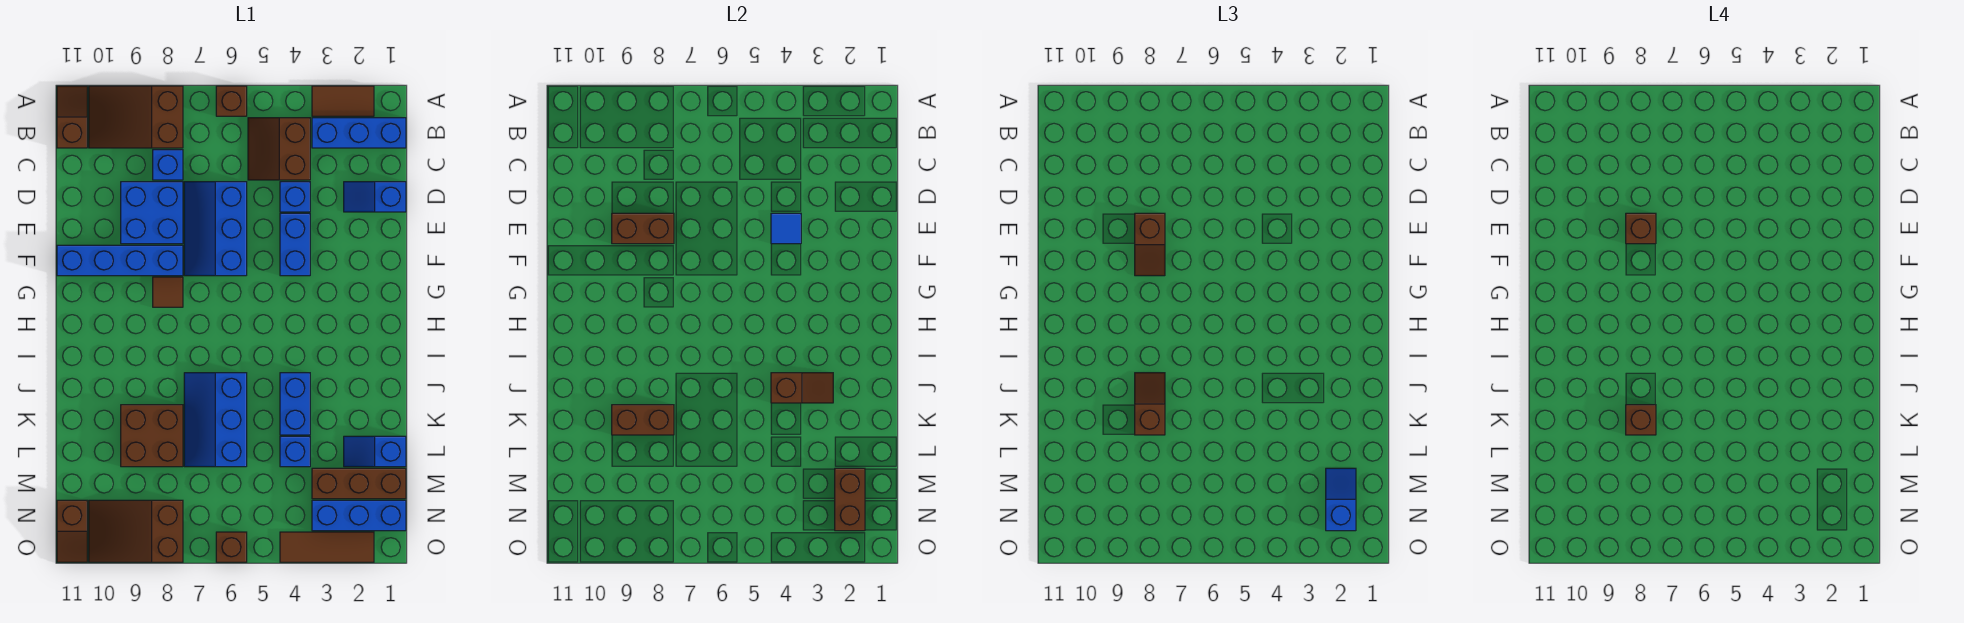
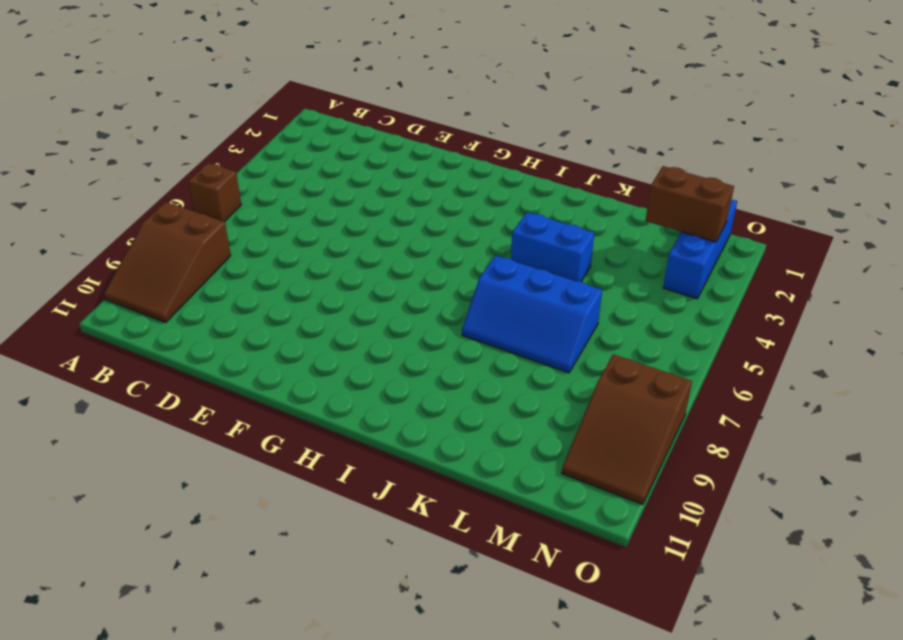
none -> brown 1x2 tile [312,86,374,116]
none -> brown 1x2 slope [57,86,87,148]
none -> blue 1x3 brick [312,118,406,148]
none -> brown 2x2 slope [248,118,310,180]

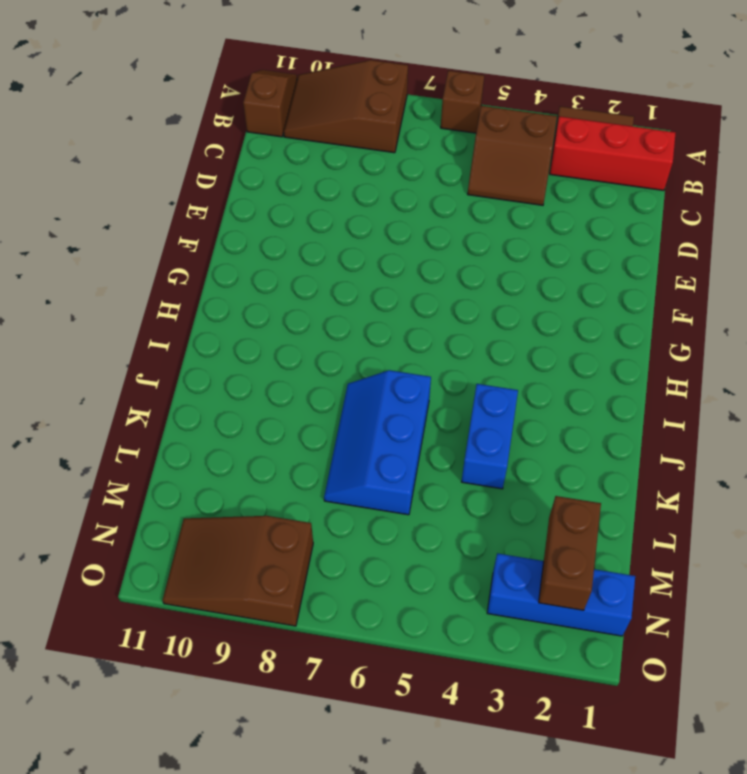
red 1x3 brick [550,116,676,191] -> blue 1x3 brick [312,118,406,148]
brown 2x2 slope [468,106,557,205] -> brown 2x2 slope turned to [248,118,310,180]
none -> blue 1x1 brick [153,150,183,180]
none -> blue 1x2 slope [344,182,406,212]
none -> blue 1x1 brick [280,182,310,212]
none -> blue 2x3 slope [184,182,247,276]

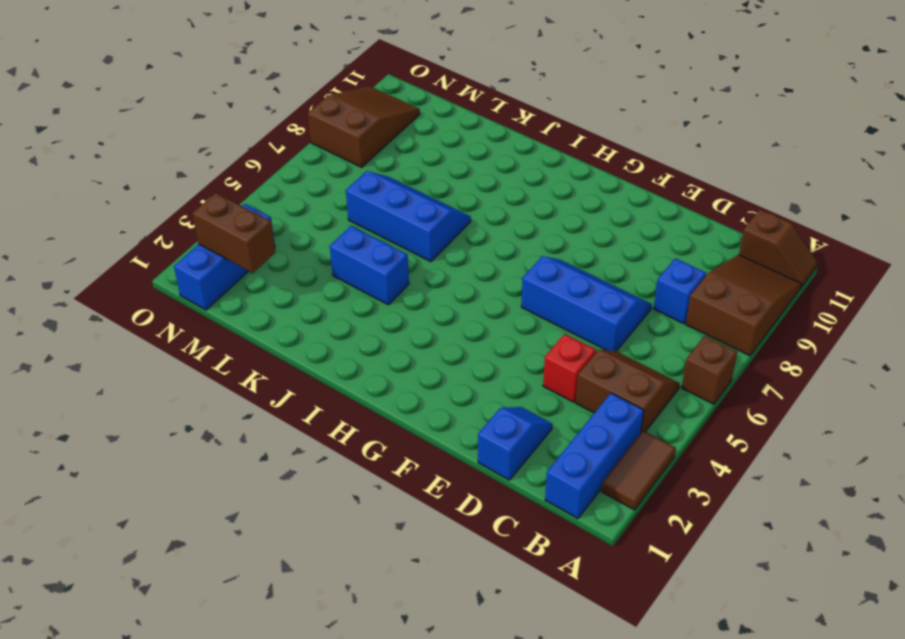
red 1x1 brick [543,334,596,402] -> blue 1x1 brick [280,182,310,212]
none -> blue 2x2 brick [121,182,183,244]
none -> blue 1x2 brick [280,213,310,276]
none -> blue 1x4 brick [57,245,183,276]
none -> brown 1x1 tile [153,277,183,307]

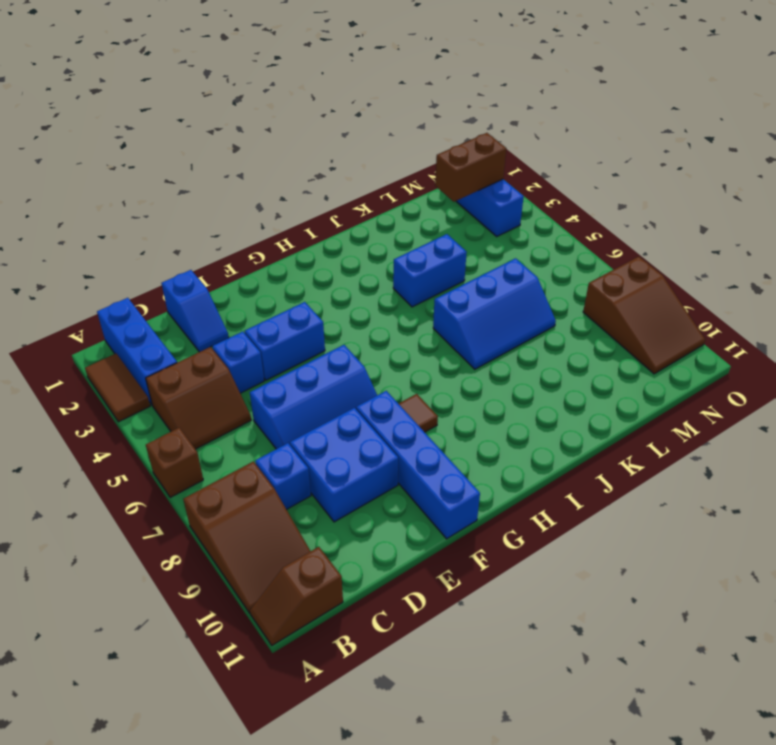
none -> brown 2x2 brick [121,405,183,467]
none -> blue 1x2 slope [344,436,406,467]
none -> blue 1x1 brick [280,436,310,467]
none -> brown 1x3 brick [312,468,406,499]

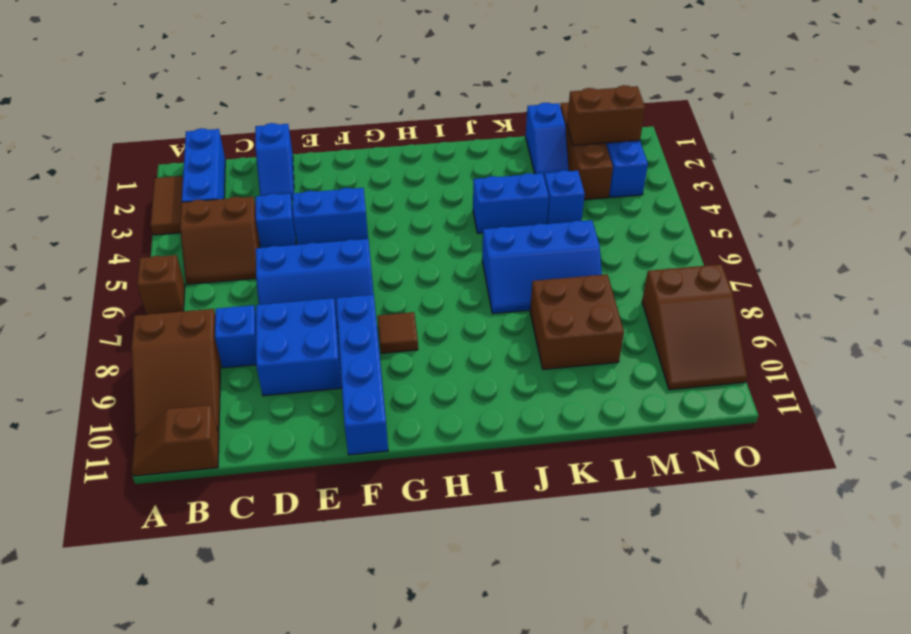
none -> brown 1x2 slope [57,500,87,562]
none -> brown 1x3 tile [280,532,374,562]
none -> brown 1x1 brick [216,532,247,562]
none -> blue 1x1 tile [771,213,801,244]

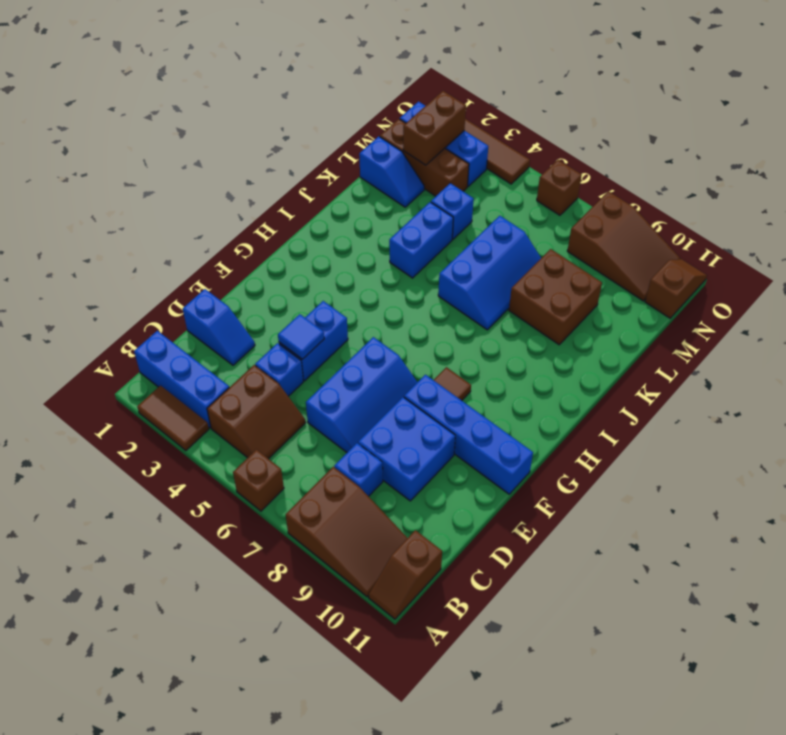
none -> brown 1x2 brick [612,213,674,244]
none -> brown 1x2 slope [771,373,833,403]
none -> brown 1x2 brick [612,405,674,435]
none -> brown 1x2 slope [1135,213,1165,276]

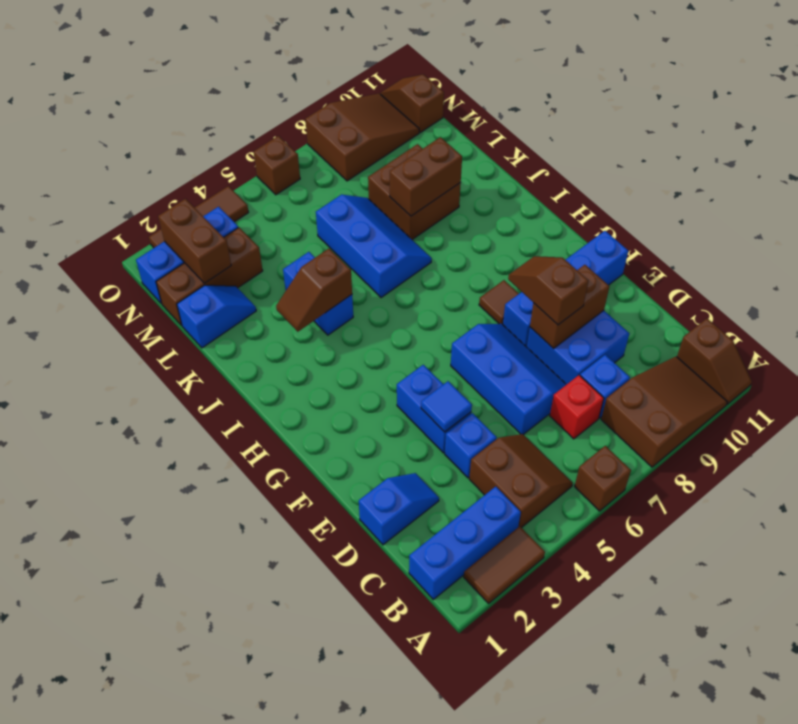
red 1x1 brick [550,375,604,439] -> none
none -> blue 1x1 brick [280,436,310,467]
none -> brown 1x2 slope [1135,373,1165,435]
none -> blue 1x2 slope [1326,468,1356,531]
none -> brown 1x1 brick [1626,213,1656,244]

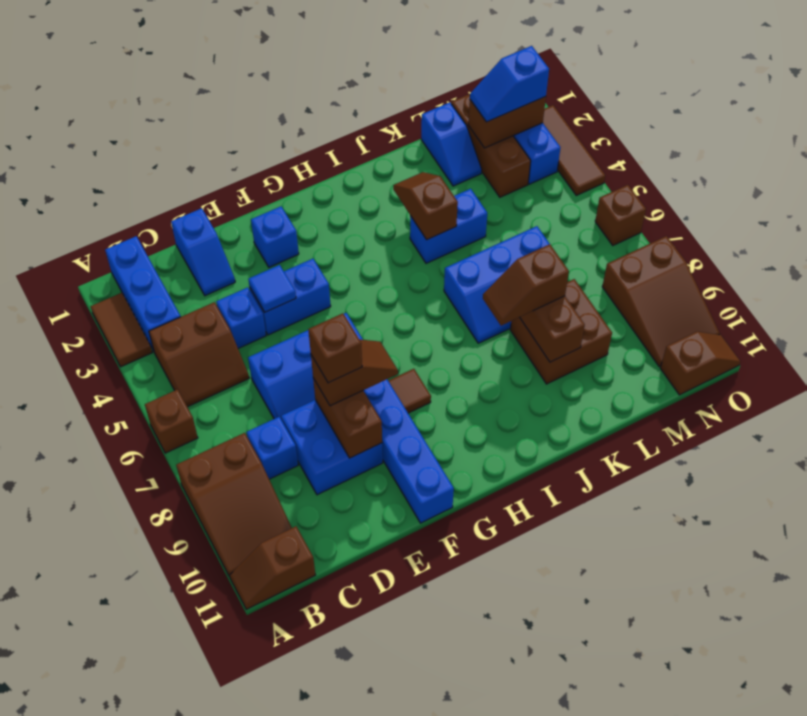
blue 1x1 brick [251,206,299,267] -> blue 1x1 brick moved to [280,436,310,467]
none -> brown 1x1 brick [1626,405,1656,435]

